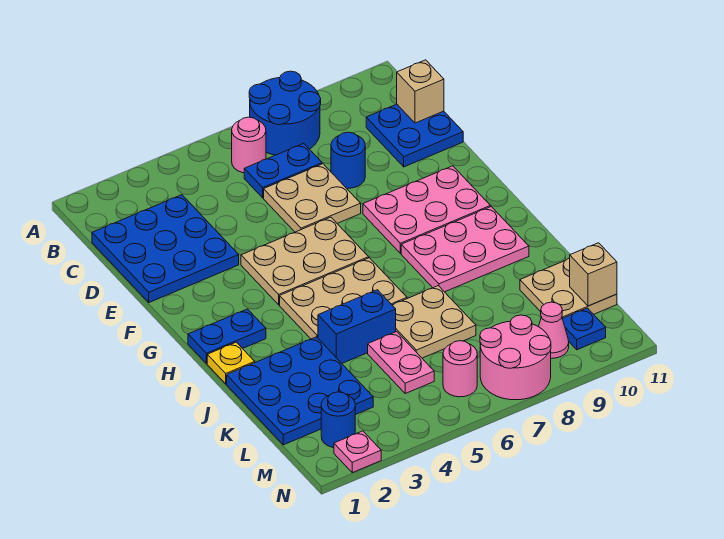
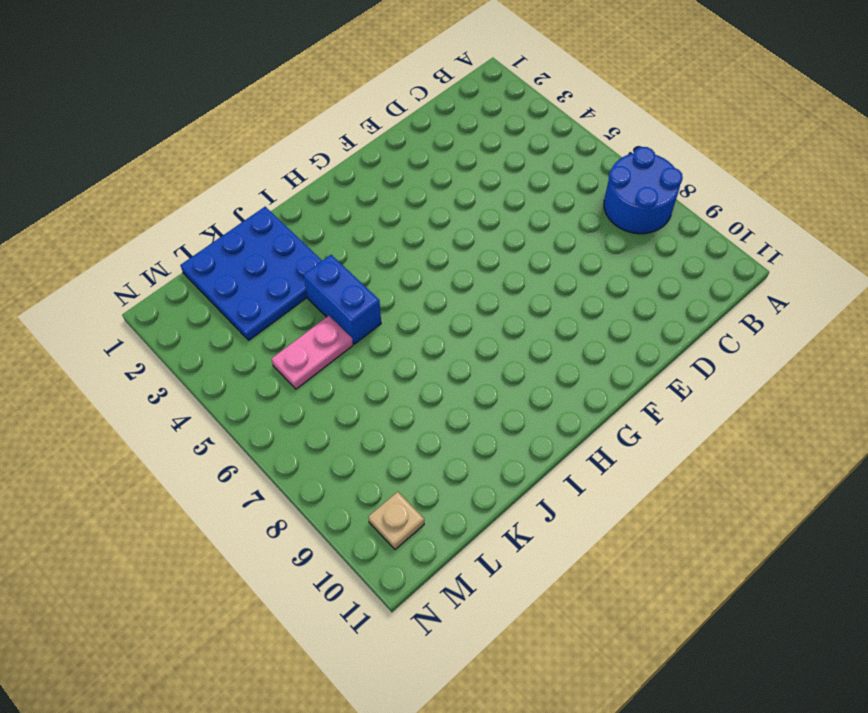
tan 1x1 plate [368,492,424,549] -> blue 1x1 plate [563,308,606,350]
none -> pink 1x1 round brick [232,117,266,173]
none -> blue 3x3 plate [92,195,239,303]
none -> blue 1x2 plate [244,143,322,198]

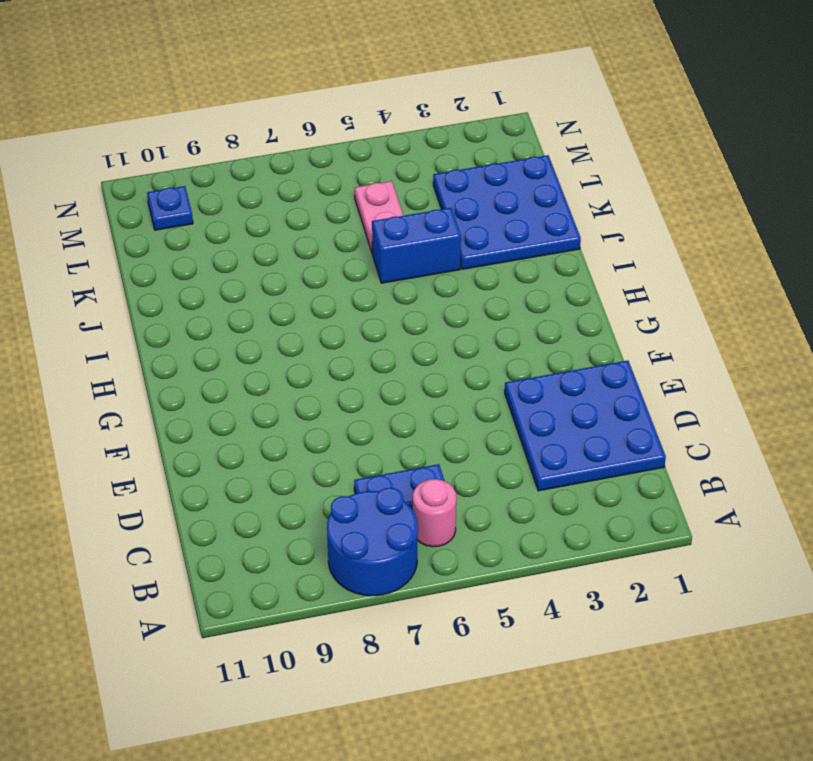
none -> blue 2x2 plate [366,104,463,167]
none -> tan 2x2 plate [264,164,361,232]
none -> blue 1x1 round brick [331,132,365,188]

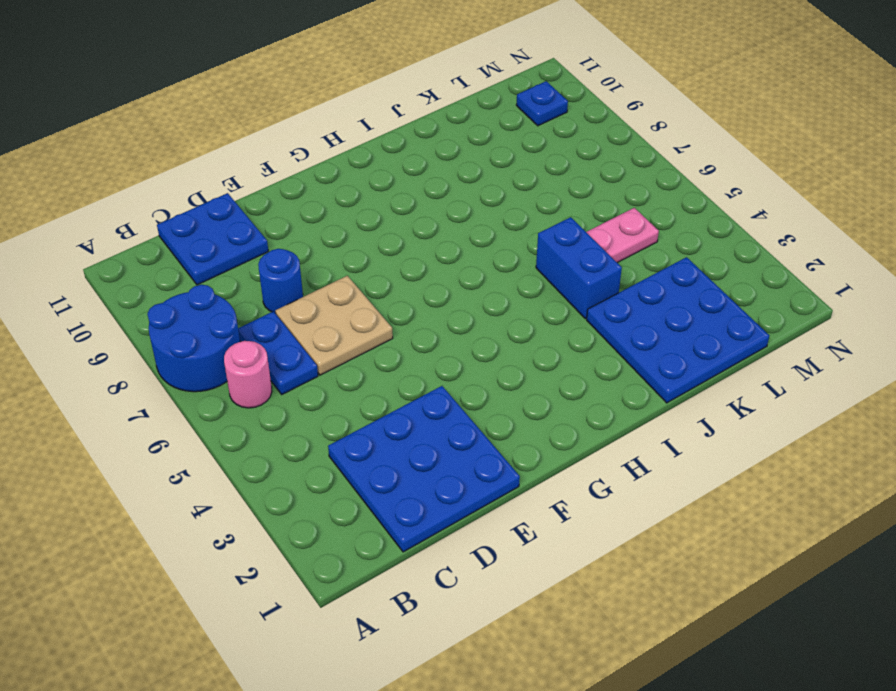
none -> tan 2x3 plate [241,217,369,305]
none -> pink 2x3 plate [363,166,490,254]
none -> blue 1x2 plate [188,309,266,364]

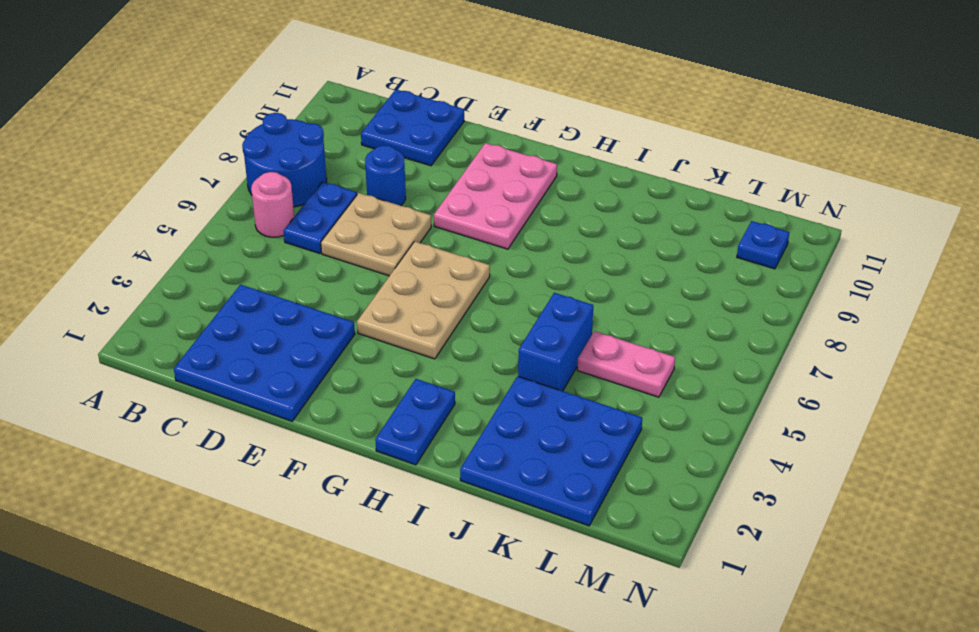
none -> tan 2x3 plate [280,258,407,339]
none -> pink 2x3 plate [401,207,529,292]
none -> yellow 1x1 plate [207,342,255,384]

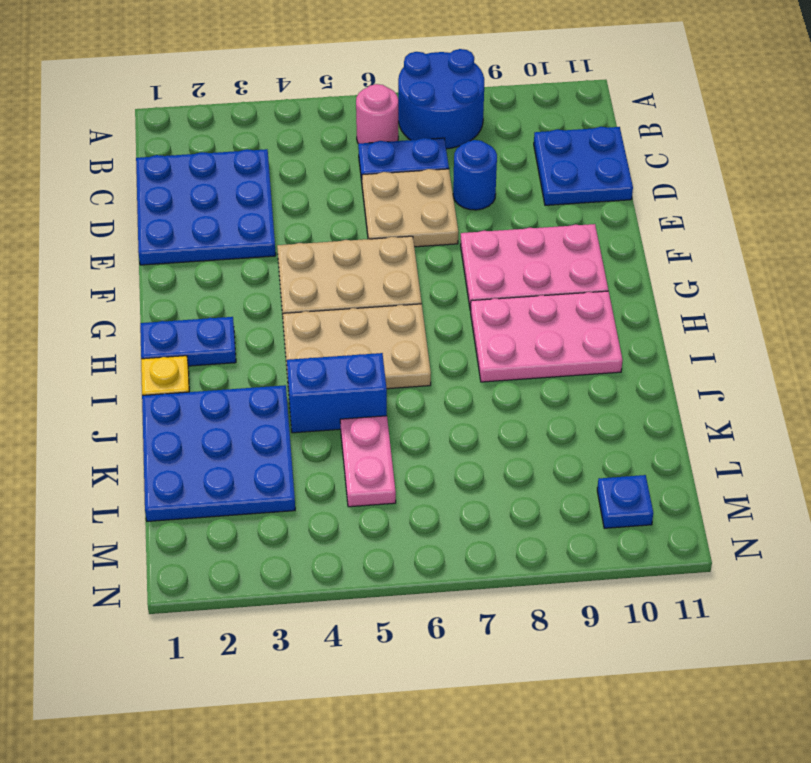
none -> tan 2x2 plate [392,286,476,358]
none -> tan 2x2 plate [520,258,617,318]
none -> blue 1x1 round brick [321,392,355,448]

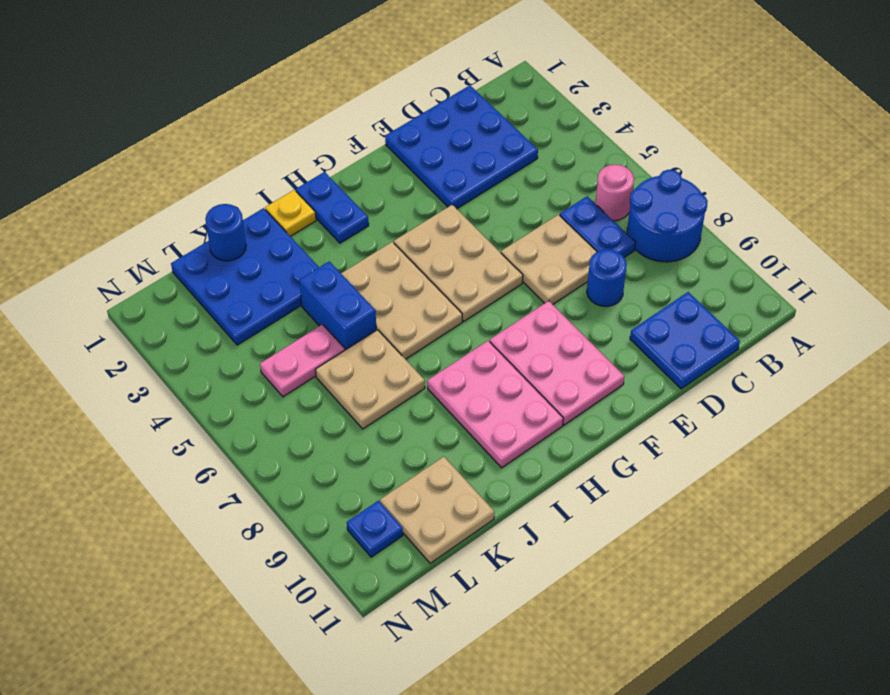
blue 1x1 round brick [205,204,246,261] -> blue 1x1 round brick moved to [321,392,355,448]
none -> pink 1x1 round brick [443,341,477,397]
none -> pink 2x2 round brick [480,315,551,400]
none -> pink 1x1 cone [539,302,569,358]

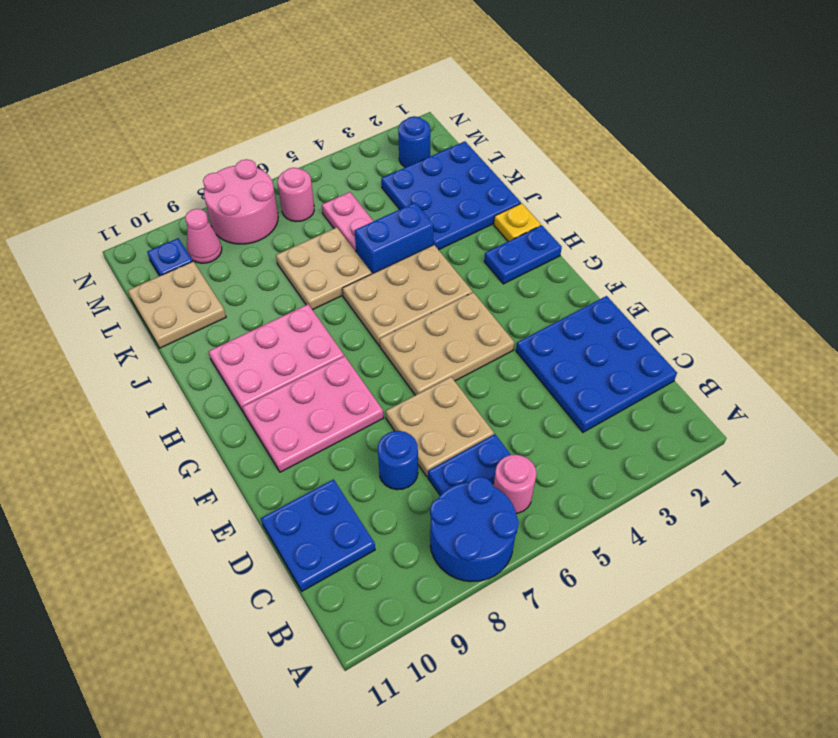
none -> pink 1x1 plate [334,431,381,473]
none -> tan 1x1 brick [397,60,444,123]
none -> tan 1x1 brick [570,243,617,306]

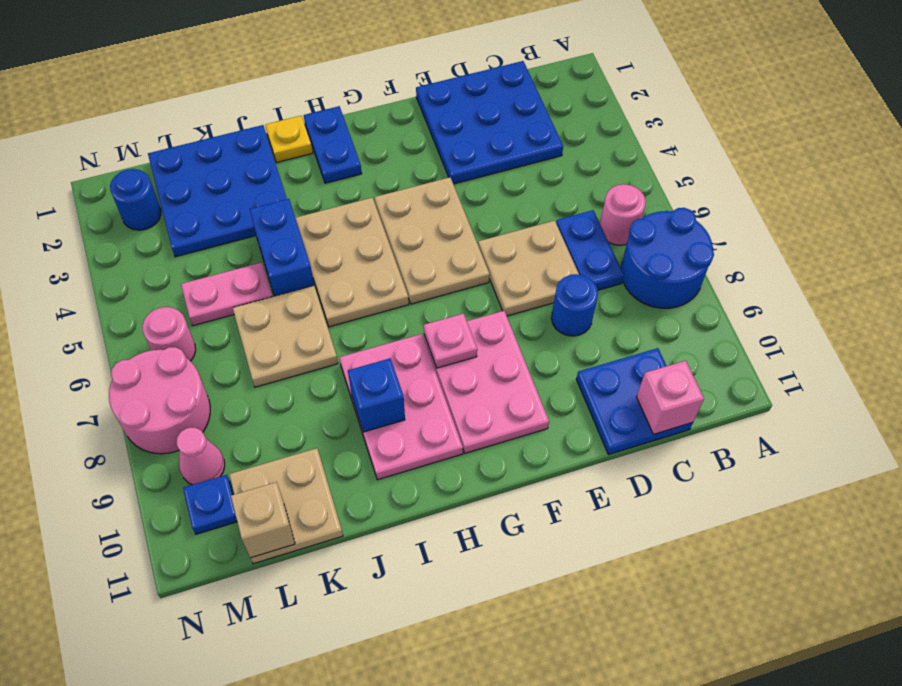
pink 1x1 brick [637,361,704,434] -> tan 1x1 brick [397,60,444,123]
pink 1x1 plate [424,314,477,368] -> pink 1x1 plate moved to [334,431,381,473]
blue 1x1 brick [348,358,405,432] -> none

